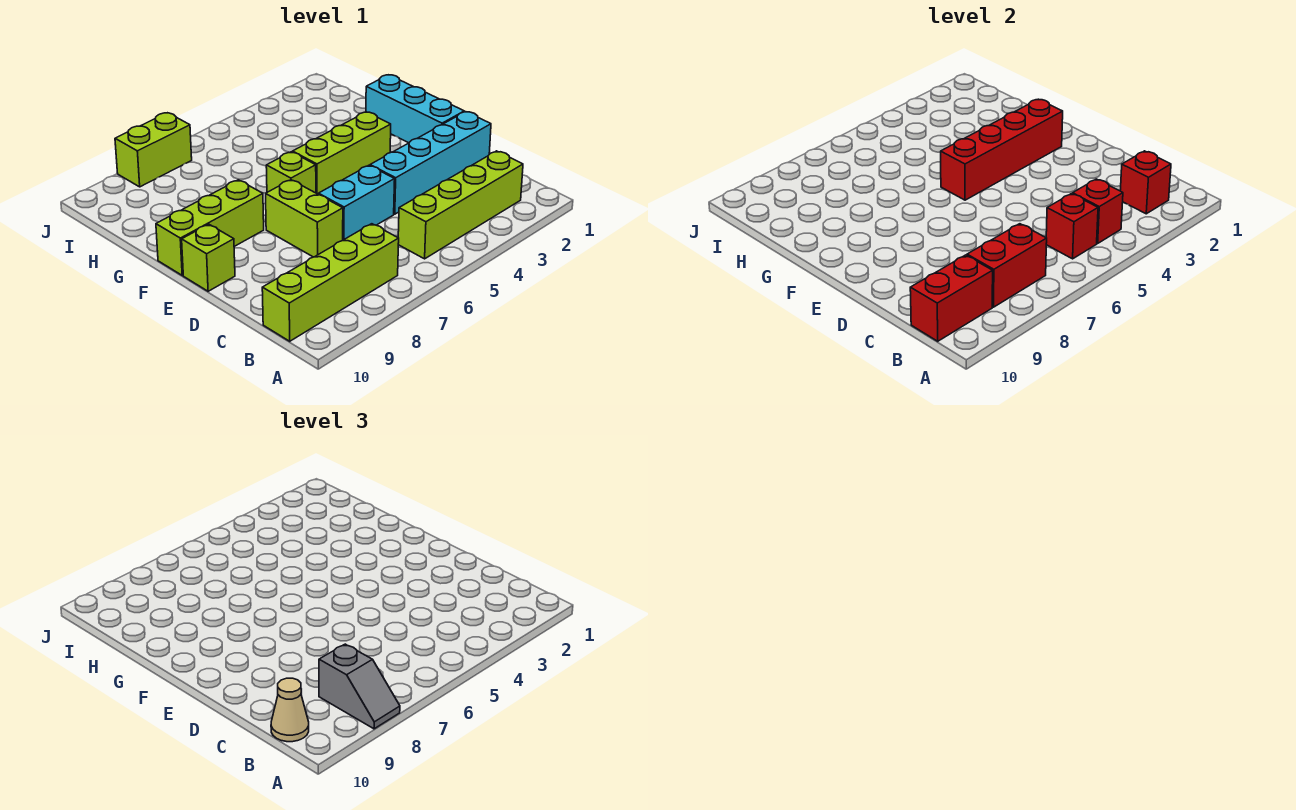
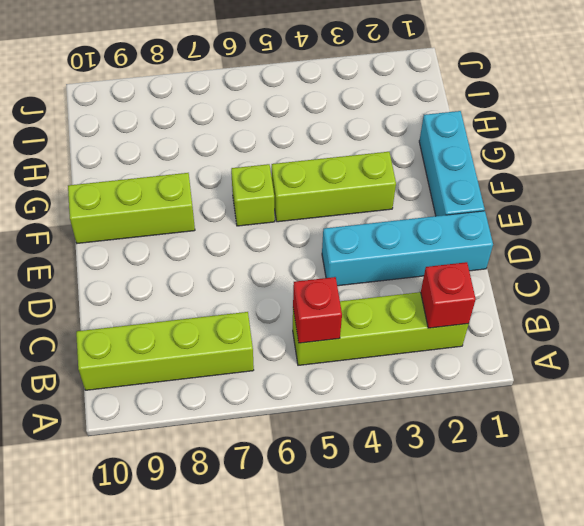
none -> cyan 1x2 brick [319,165,395,240]
none -> lime 1x2 brick [266,180,343,257]
none -> lime 1x1 brick [182,224,235,291]

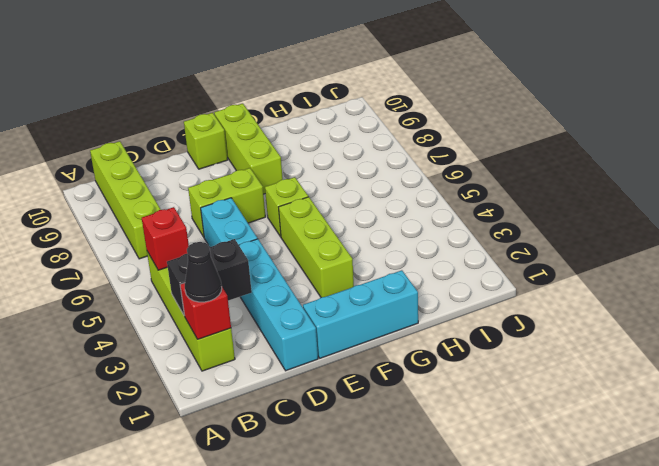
black 1x1 cone [185,242,222,302] -> none
black 1x2 brick [167,239,252,315] -> none
none -> lime 1x2 brick [115,113,192,187]
none -> red 1x1 brick [1073,179,1123,243]
none -> red 1x2 brick [967,224,1047,307]

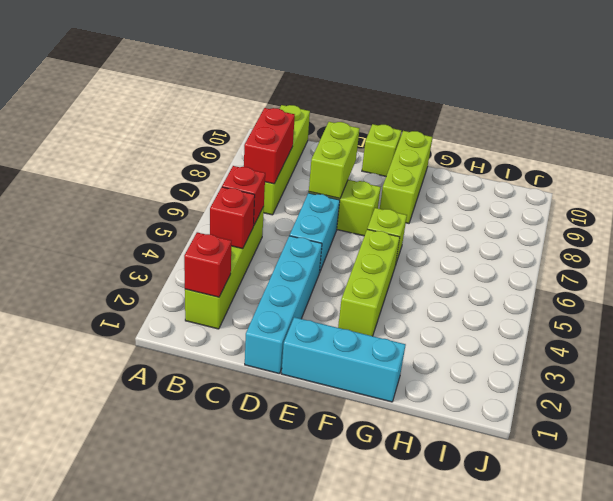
lime 1x2 brick [309,122,360,199] -> lime 1x2 brick moved to [115,113,192,187]
none -> red 1x2 brick [910,255,993,341]
none -> red 1x4 brick [941,99,1063,200]
none -> grey 1x2 slope [319,644,400,729]

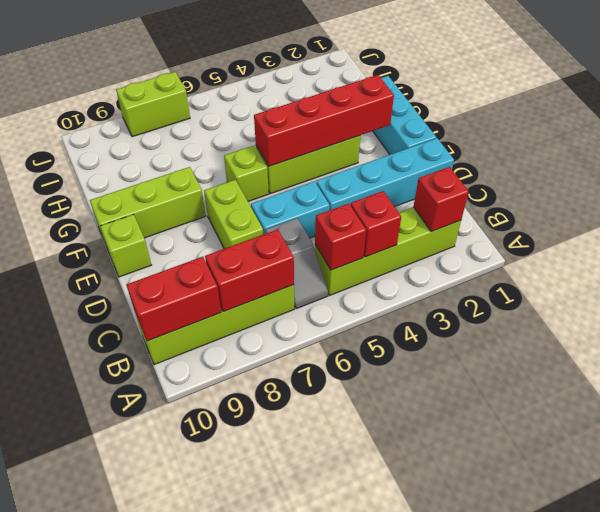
grey 1x2 slope [265,218,328,309] -> grey 1x2 slope moved to [319,644,400,729]
none -> tan 1x1 cone [271,678,309,742]

